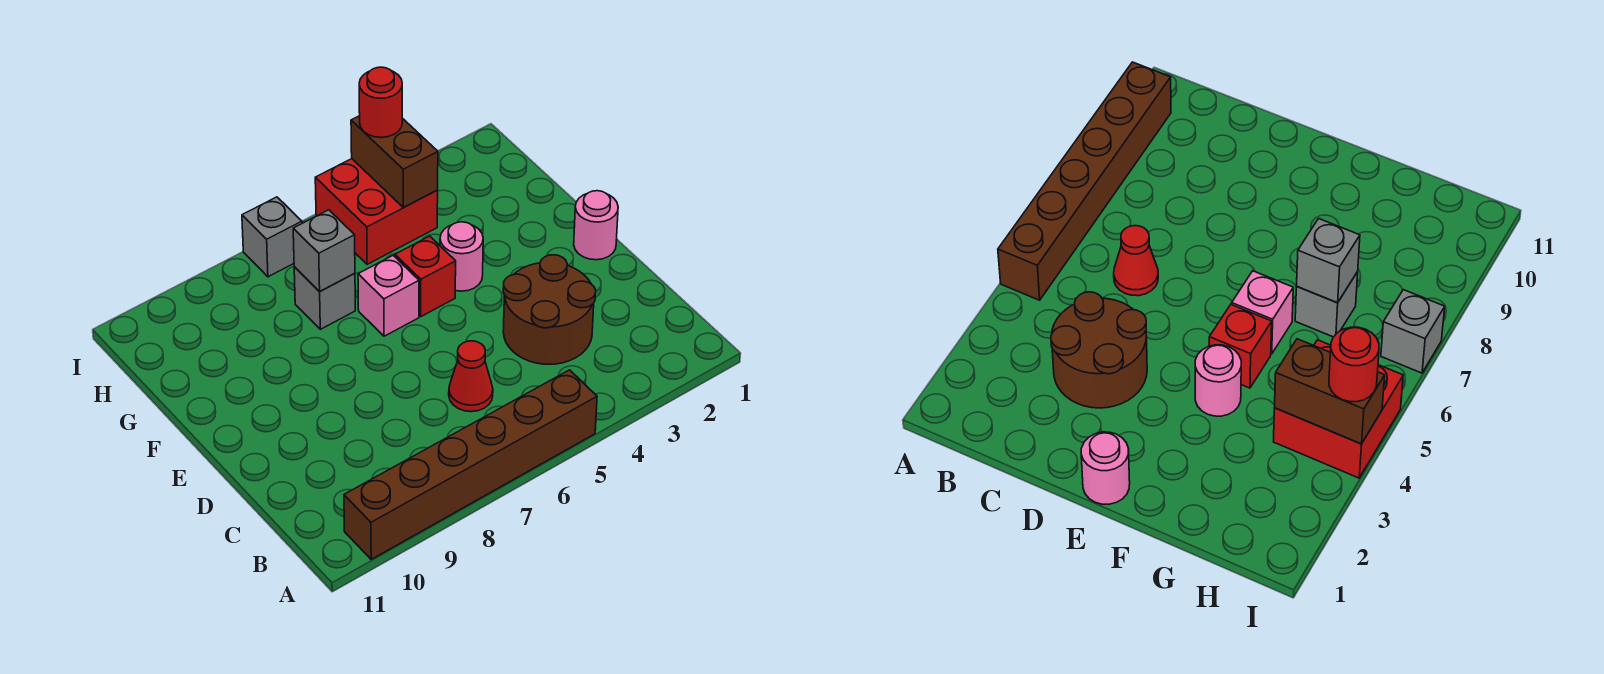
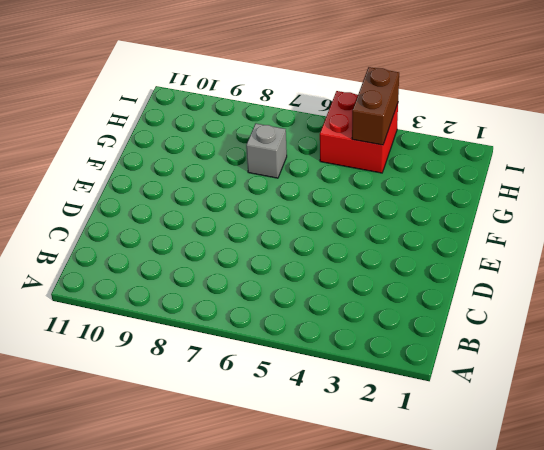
none -> brown 1x6 brick [344,370,597,559]
none -> brown 2x2 round brick [503,255,596,364]
none -> red 1x1 cone [449,341,493,412]

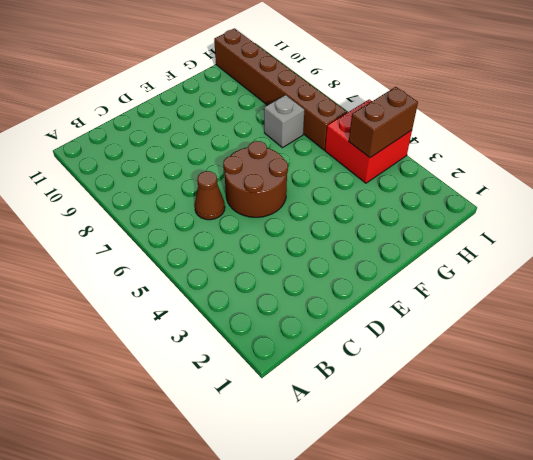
brown 1x1 cone [195,171,225,220] -> red 1x1 cone [449,341,493,412]
brown 2x2 round brick [223,141,288,217] -> brown 2x2 round brick moved to [503,255,596,364]
brown 1x6 brick [214,28,347,150] -> brown 1x6 brick moved to [344,370,597,559]
none -> pink 1x1 round brick [574,191,618,260]
none -> pink 1x1 round brick [440,222,483,291]
none -> red 1x1 brick [395,236,456,316]

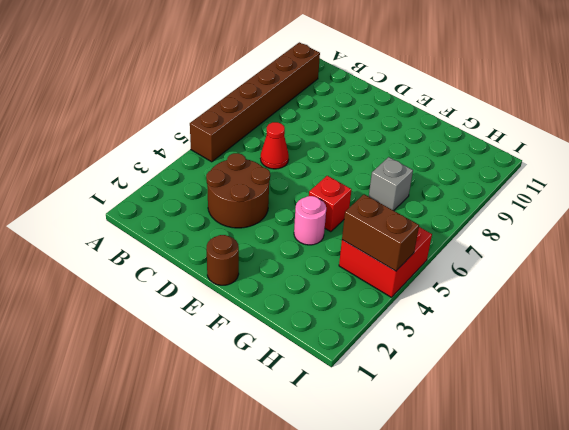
brown 1x1 round brick [207,235,239,285] -> pink 1x1 round brick [574,191,618,260]
none -> pink 1x1 brick [358,256,419,336]
none -> grey 1x1 brick [242,197,302,277]
none -> grey 1x1 brick [293,210,355,292]

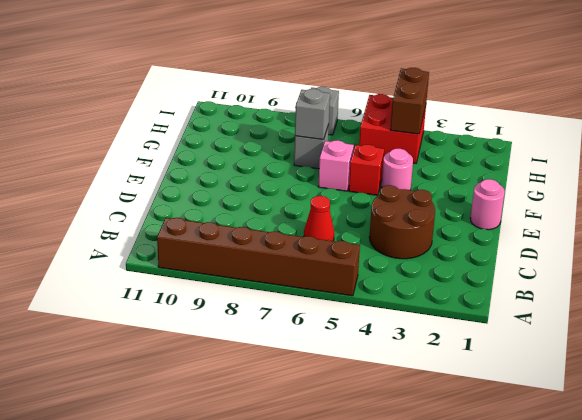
none -> red 1x1 round brick [359,67,402,138]

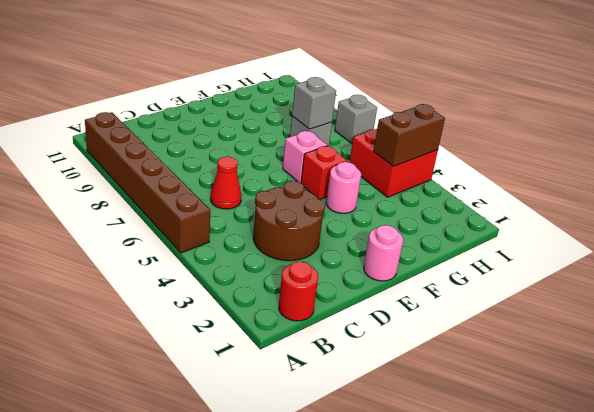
red 1x1 round brick [279,262,318,321] -> red 1x1 round brick moved to [359,67,402,138]

